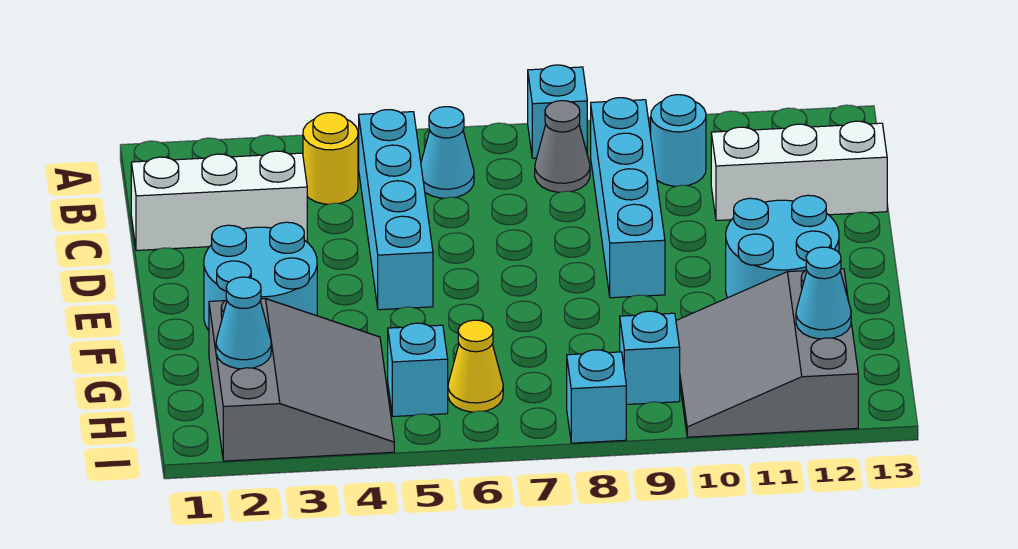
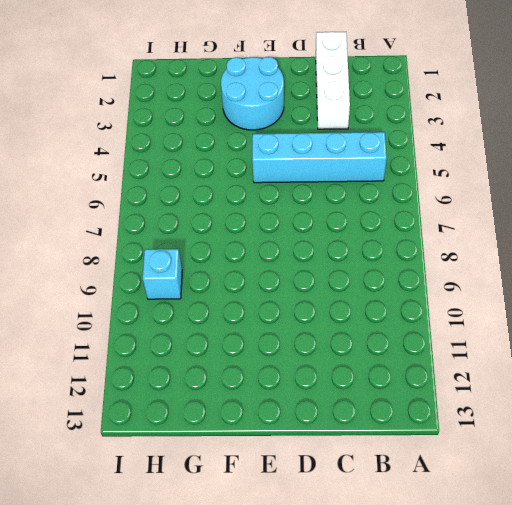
none -> cyan 1x1 brick [528,65,587,158]
none -> yellow 1x1 round brick [303,113,358,204]
none -> cyan 1x1 cone [421,107,474,198]

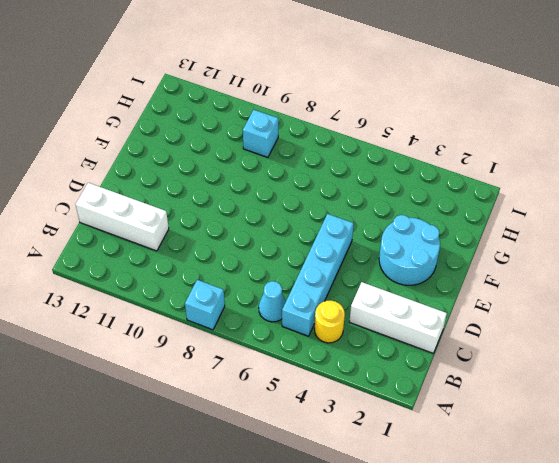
none -> grey 1x1 cone [535,101,590,192]
none -> cyan 1x4 brick [591,98,665,298]
none -> cyan 1x1 round brick [651,95,706,186]

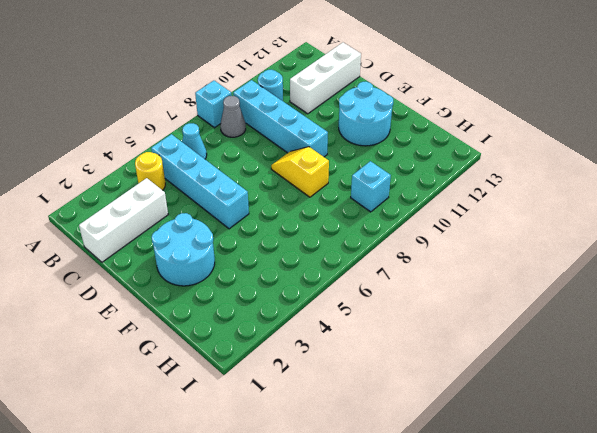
yellow 1x2 slope [271,147,329,197] -> none
none -> grey 3x3 slope [209,299,394,461]
none -> grey 3x3 slope [676,269,858,437]
none -> cyan 1x1 brick [388,323,448,416]

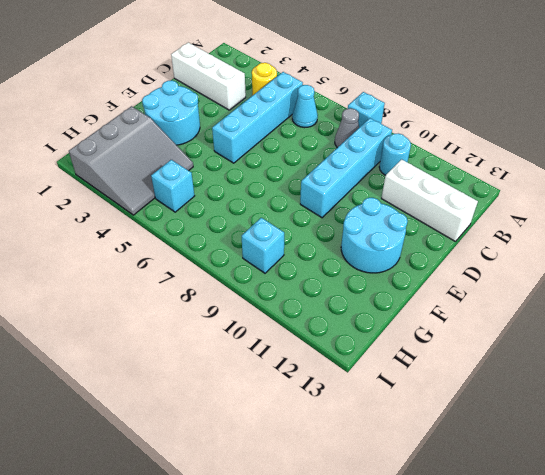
none -> grey 3x3 slope [676,269,858,437]
none -> yellow 1x1 cone [448,320,503,412]
none -> cyan 1x1 brick [567,350,626,443]

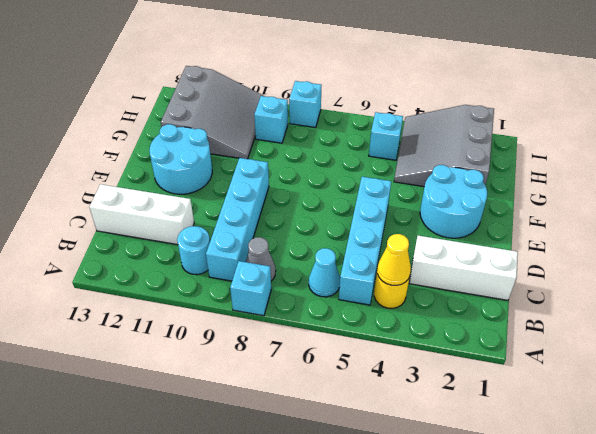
yellow 1x1 cone [377,234,411,285] -> yellow 1x1 cone moved to [448,320,503,412]
none -> cyan 1x1 cone [216,277,271,369]
none -> cyan 1x1 cone [796,247,851,339]

